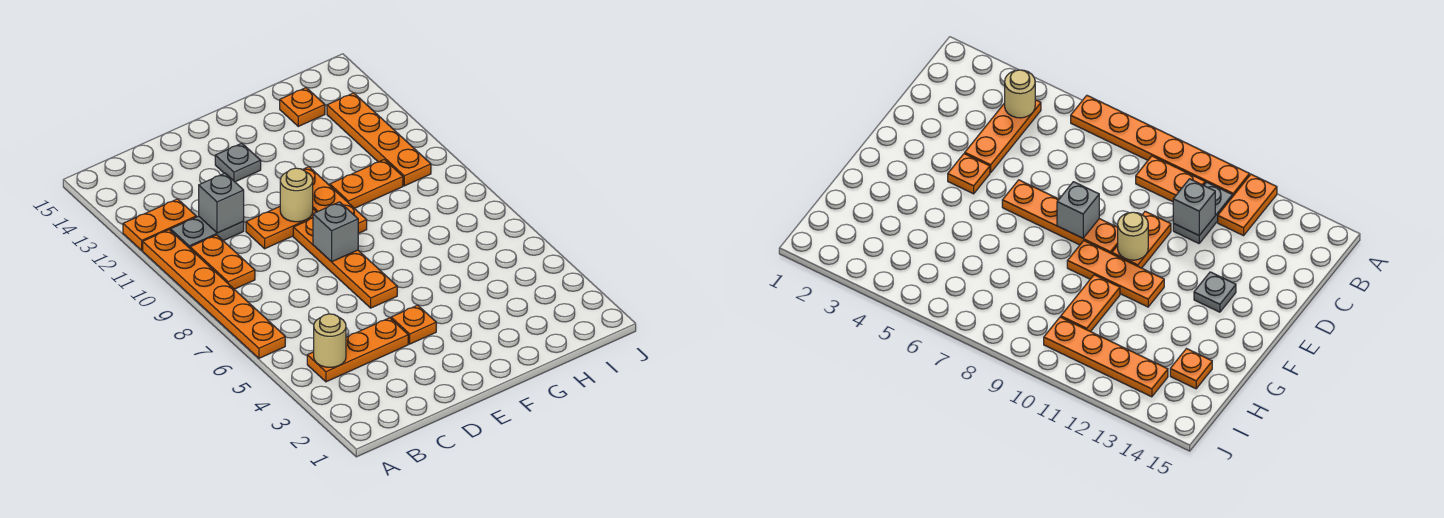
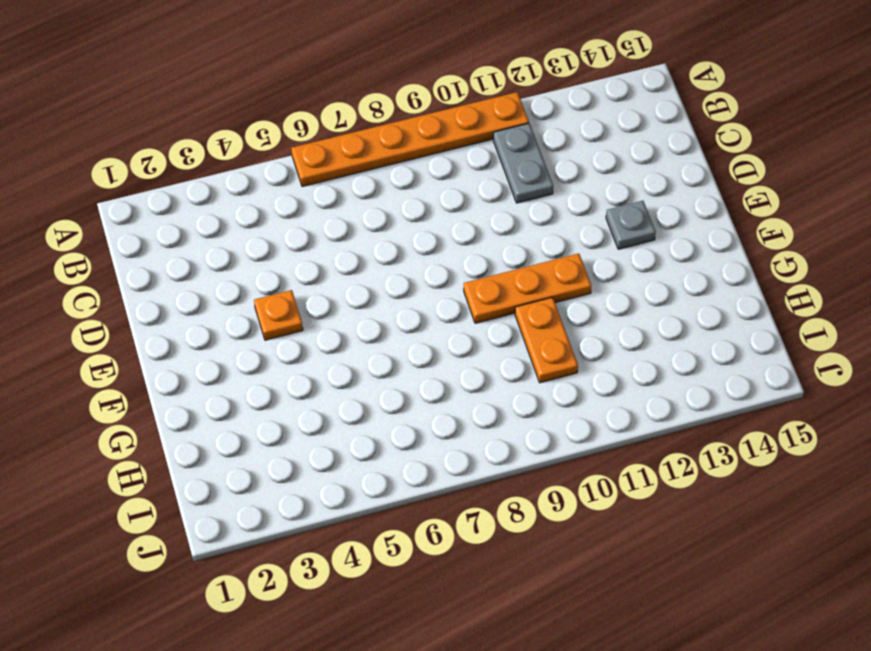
none -> orange 1x2 plate [123,199,196,250]
none -> orange 1x3 plate [307,318,408,382]
none -> orange 1x2 plate [190,235,255,289]

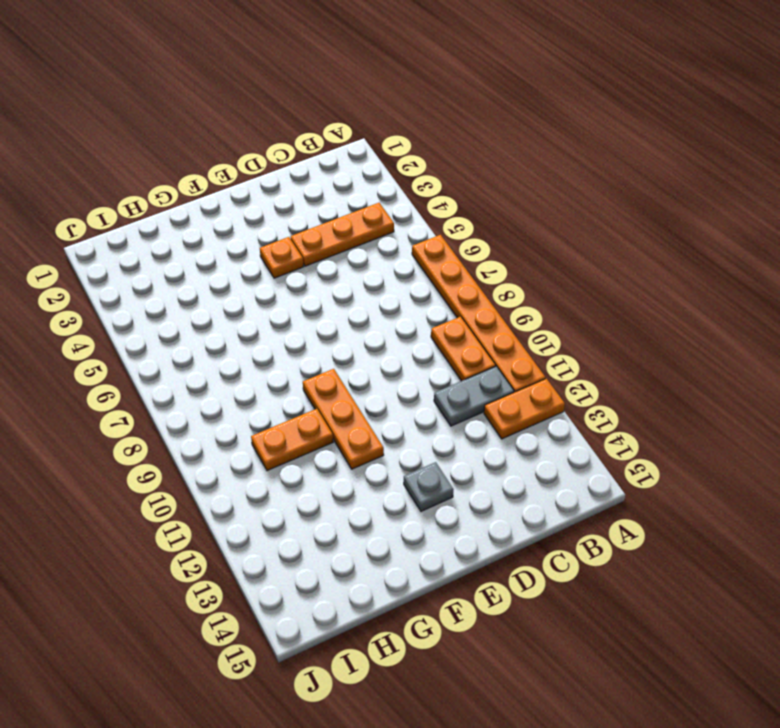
none -> orange 1x2 plate [246,207,316,249]
none -> orange 1x4 plate [293,218,397,308]
none -> orange 1x1 plate [280,88,325,126]

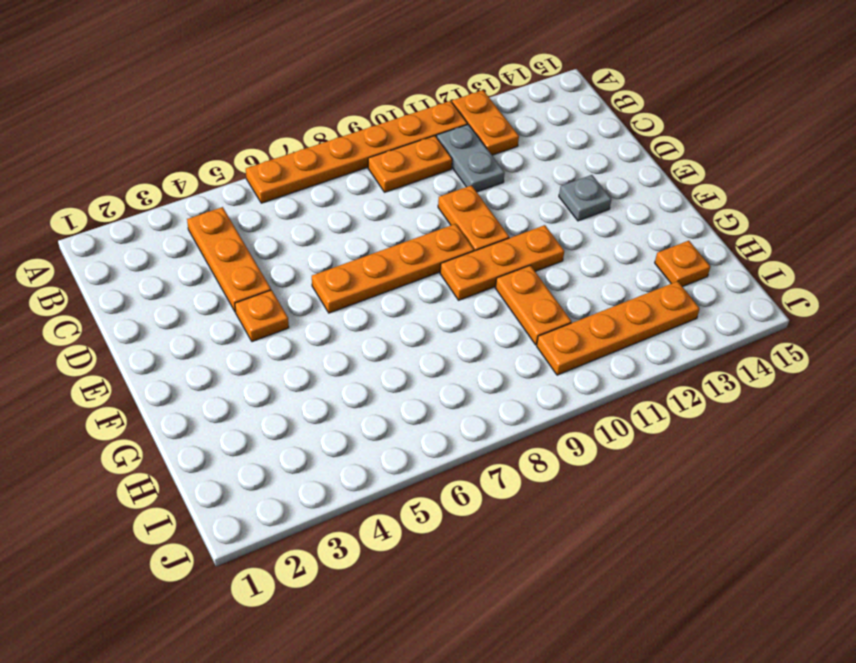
none -> tan 1x1 round brick [314,314,346,367]
none -> grey 1x1 brick [199,173,244,233]
none -> grey 1x1 brick [313,202,358,262]

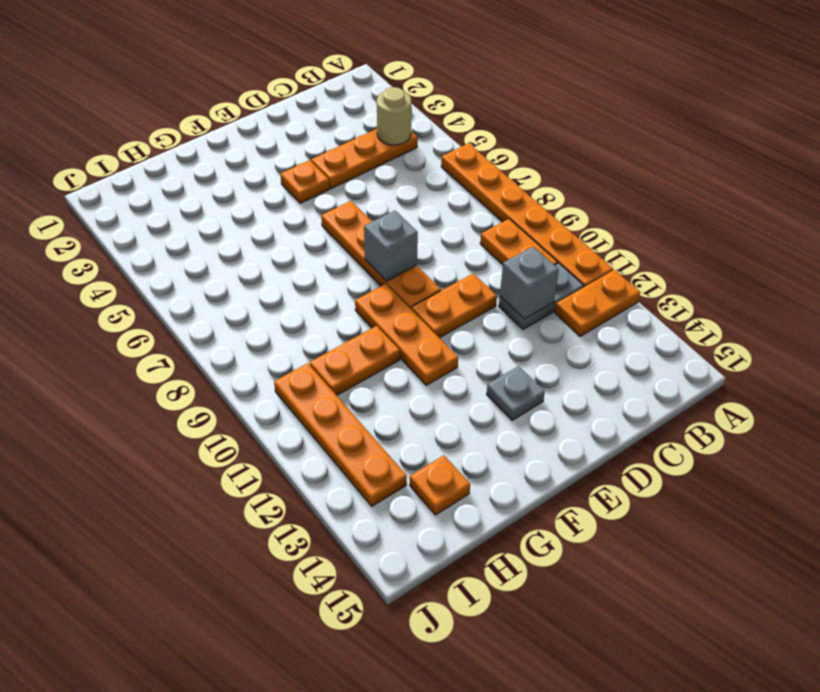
none -> tan 1x1 round brick [280,168,313,222]

